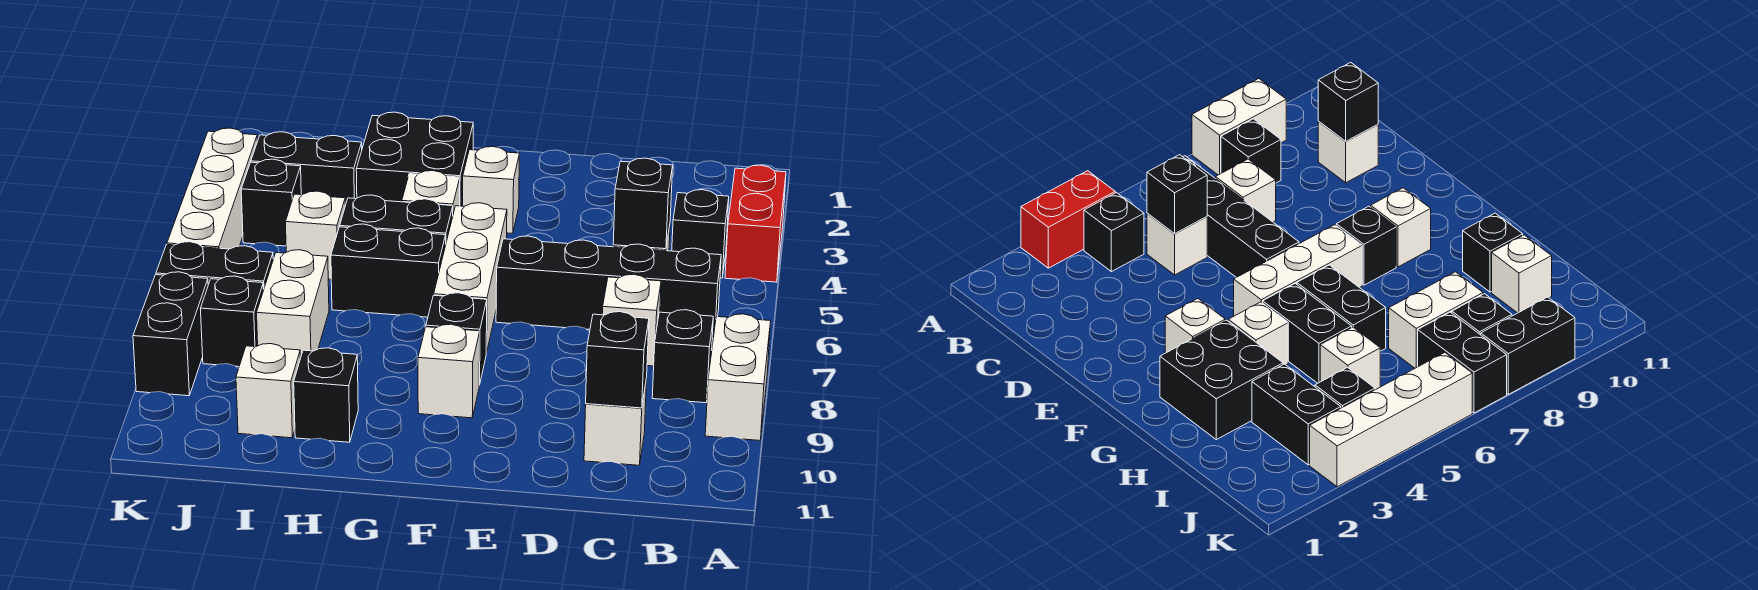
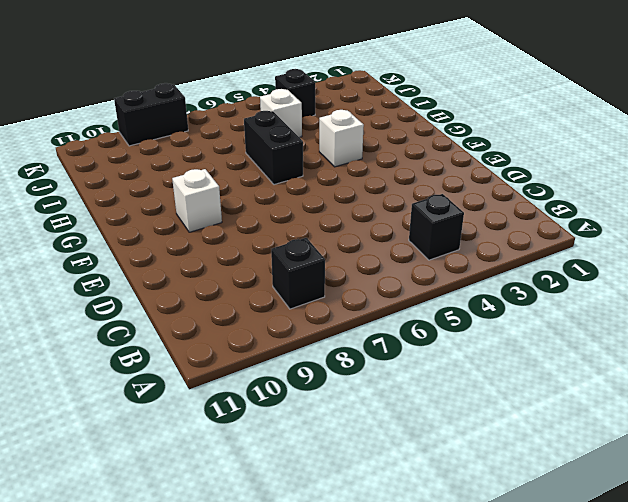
none -> red 1x2 brick [725,165,786,282]
none -> white 1x2 brick [705,314,771,440]
none -> black 1x4 brick [496,236,721,339]

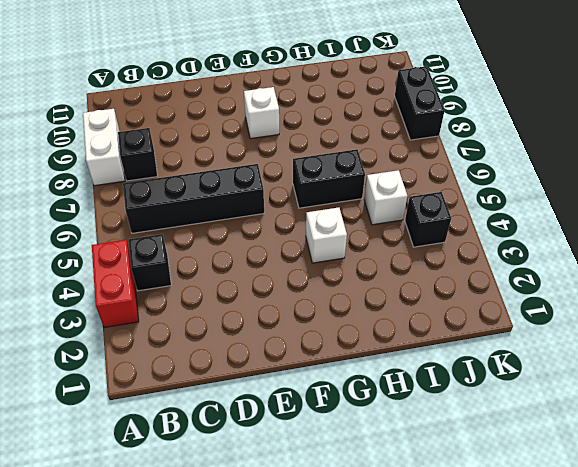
none -> white 1x1 brick [1147,214,1207,275]
none -> white 1x1 brick [602,274,661,366]
none -> white 1x1 brick [584,378,647,465]

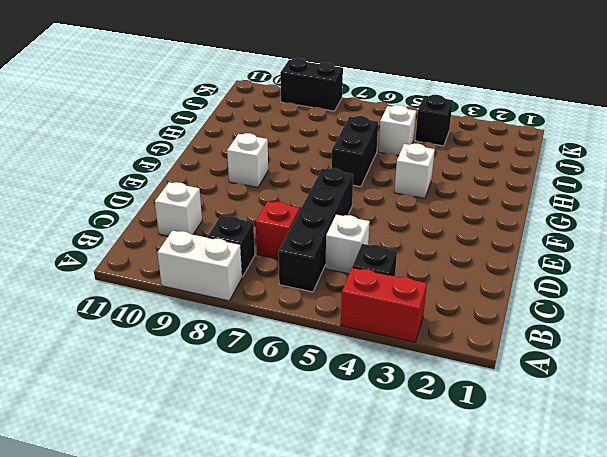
red 1x1 brick [256,201,300,259] -> white 1x1 brick [602,274,661,366]
none -> white 1x1 brick [463,147,519,233]
none -> white 1x3 brick [434,203,507,353]
none -> black 1x1 brick [426,293,487,385]

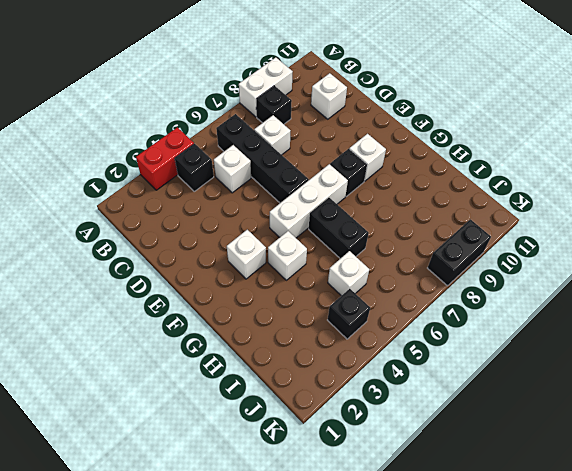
none -> black 2x2 brick [356,112,473,206]
none -> black 1x2 brick [340,195,453,242]
none -> black 1x1 brick [294,348,358,442]

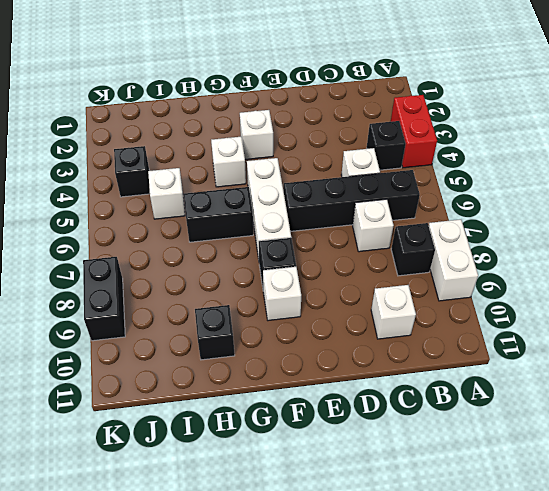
none -> black 2x2 brick [356,112,473,206]
none -> black 1x2 brick [340,195,453,242]
none -> black 1x2 brick [251,132,362,205]

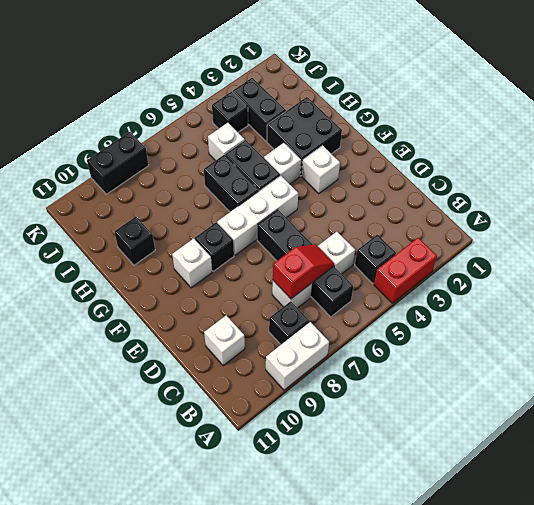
red 1x2 slope [273,244,334,299] -> none
none -> white 1x2 brick [257,250,329,358]
none -> white 1x1 brick [236,344,300,438]
none -> black 1x2 brick [156,242,273,289]

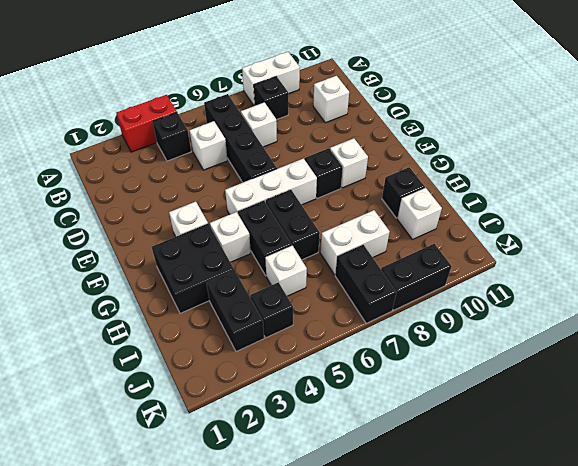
none -> black 1x1 brick [201,276,264,367]
none -> white 1x4 brick [167,128,257,249]
none -> black 1x1 brick [613,158,673,249]

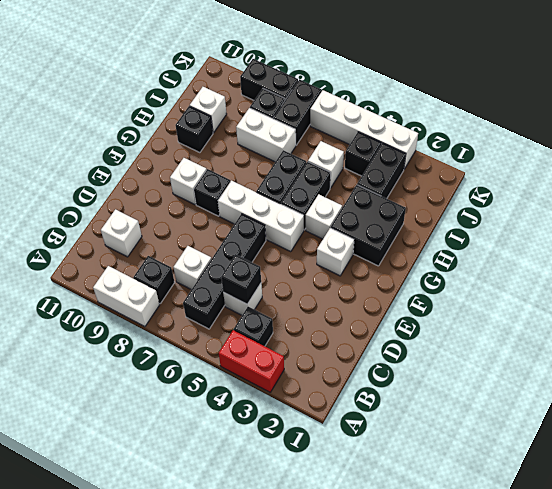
none -> black 1x1 brick [586,312,649,408]

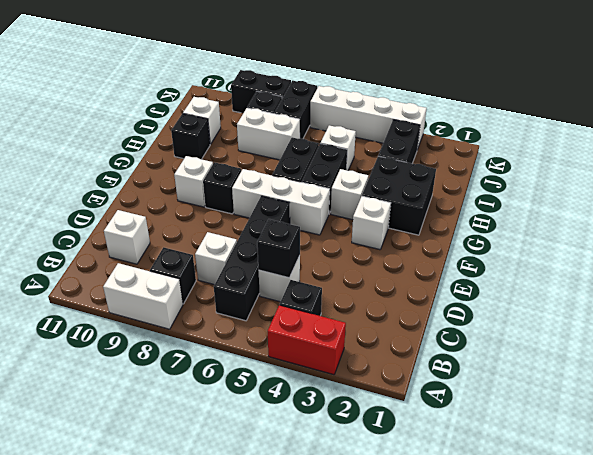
none -> black 1x1 brick [241,159,301,246]
none -> black 1x1 brick [586,312,649,408]

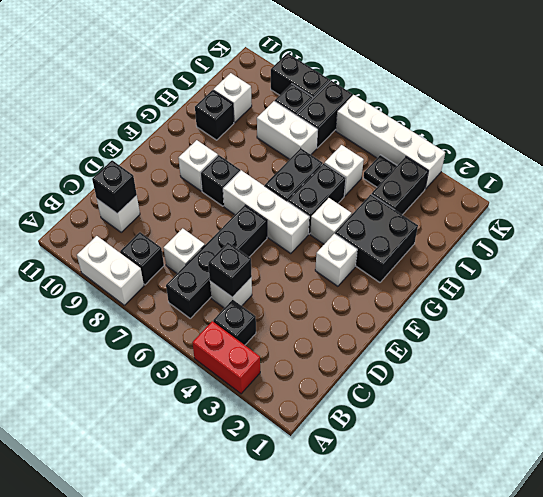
black 1x1 plate [363,155,397,187] -> black 1x1 brick [241,159,301,246]

